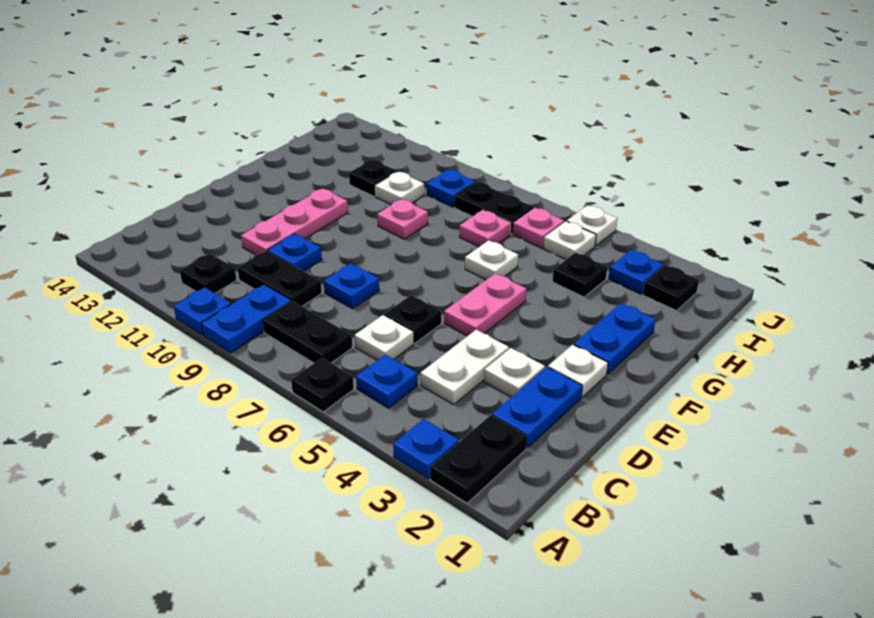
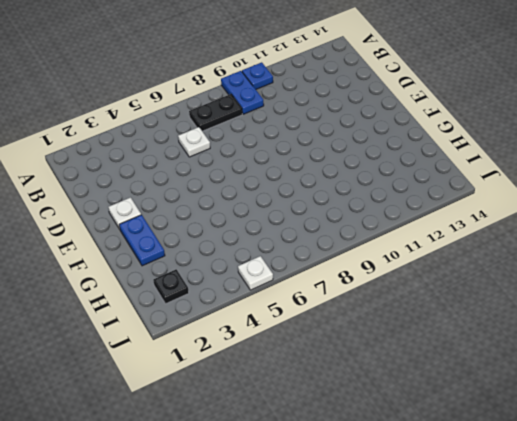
none -> black 1x2 plate [430,415,527,503]
none -> blue 1x1 plate [393,419,459,479]
none -> black 1x1 plate [291,358,354,412]
none -> blue 1x1 plate [356,354,418,408]

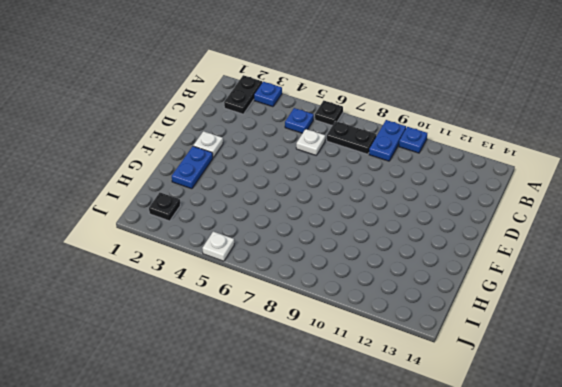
none -> black 1x1 plate [180,253,236,293]
none -> blue 1x2 plate [492,367,582,448]
none -> white 1x2 plate [421,330,509,405]
none -> black 1x2 plate [238,251,322,306]

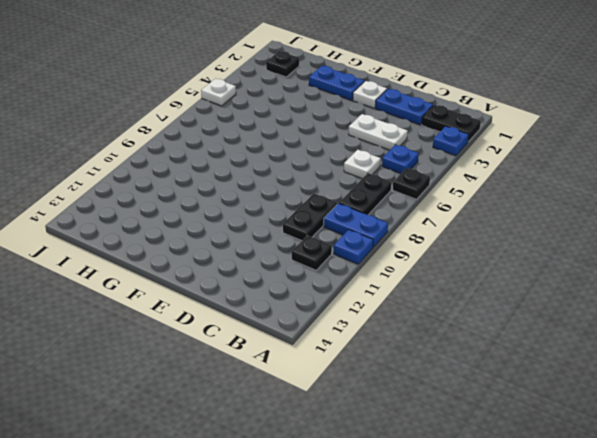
none -> white 1x1 plate [484,348,545,397]
none -> black 1x1 plate [384,295,441,343]
none -> blue 1x1 plate [324,263,379,309]
none -> blue 1x1 plate [268,234,322,271]

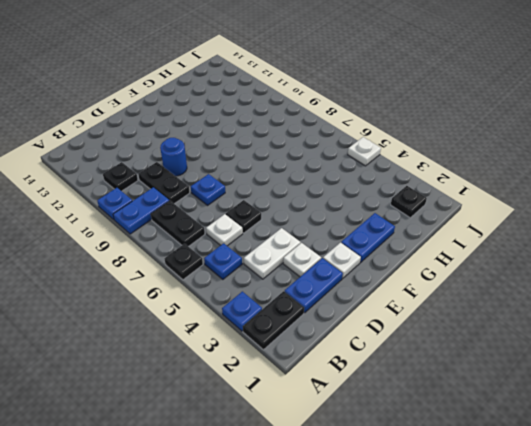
blue 1x1 round brick [160,138,187,176] -> blue 1x1 plate [268,234,322,271]
none -> pink 1x3 plate [241,188,348,255]
none -> pink 1x2 plate [444,273,526,336]
none -> white 1x1 plate [465,240,518,280]
none -> pink 1x1 plate [377,199,428,239]

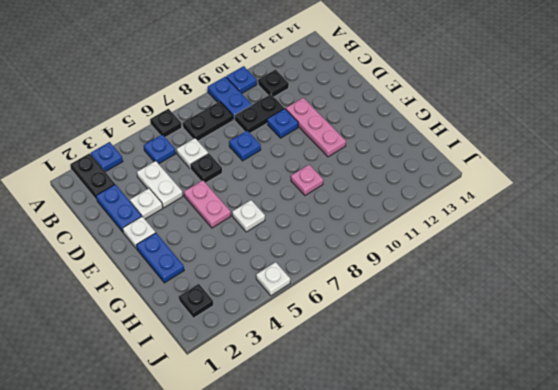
none -> black 1x1 plate [553,253,607,297]
none -> pink 1x1 plate [459,210,511,247]
none -> white 1x1 plate [375,172,424,205]
none -> black 1x1 plate [349,160,397,197]

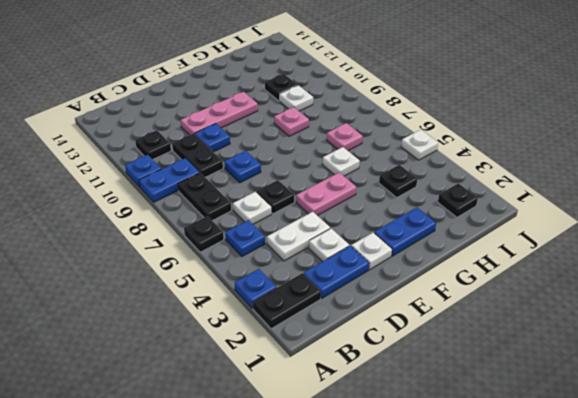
none -> blue 1x1 plate [609,250,663,294]
none -> white 1x1 plate [544,221,596,259]
none -> pink 1x1 plate [513,208,564,248]
none -> black 1x2 plate [454,182,534,234]

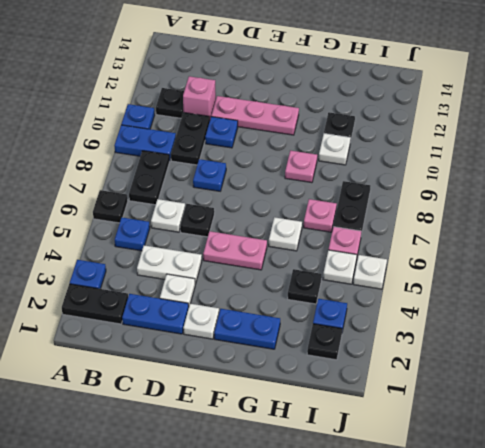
pink 1x1 brick [183,76,216,118] -> none
none -> blue 1x1 plate [427,170,475,207]

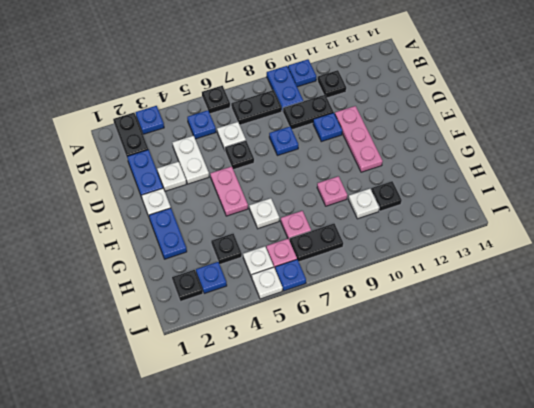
blue 1x1 plate [275,260,306,291] -> blue 1x1 plate moved to [427,170,475,207]

